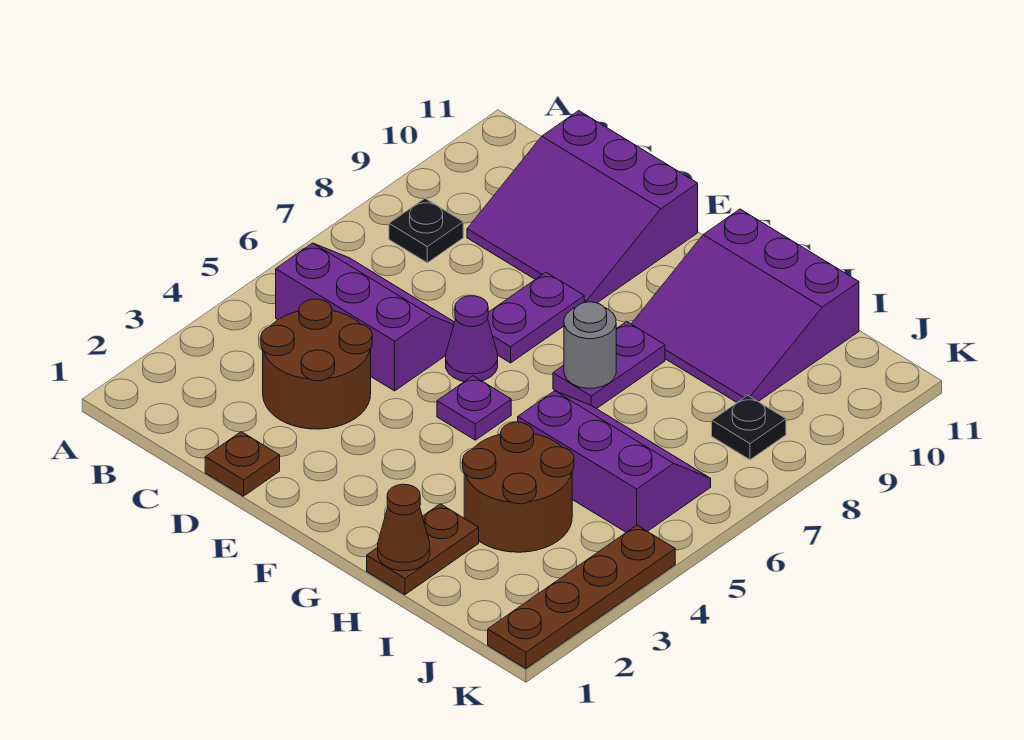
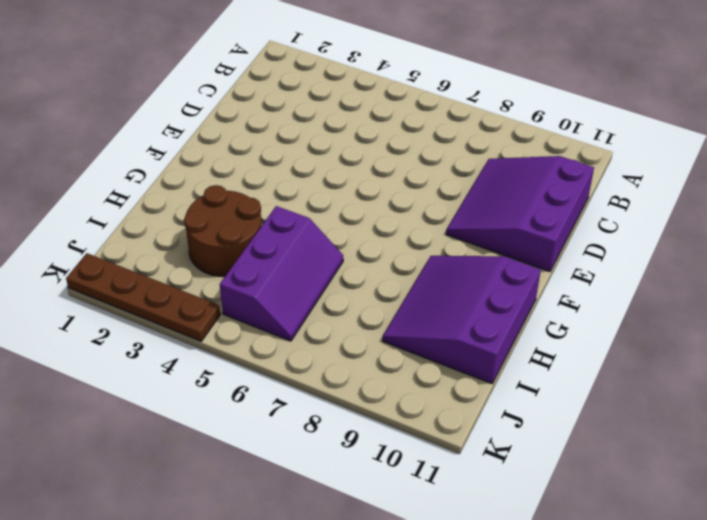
none -> purple 2x3 slope [276,243,455,391]
none -> black 1x1 plate [389,199,463,263]
none -> brown 2x2 round brick [261,299,372,429]

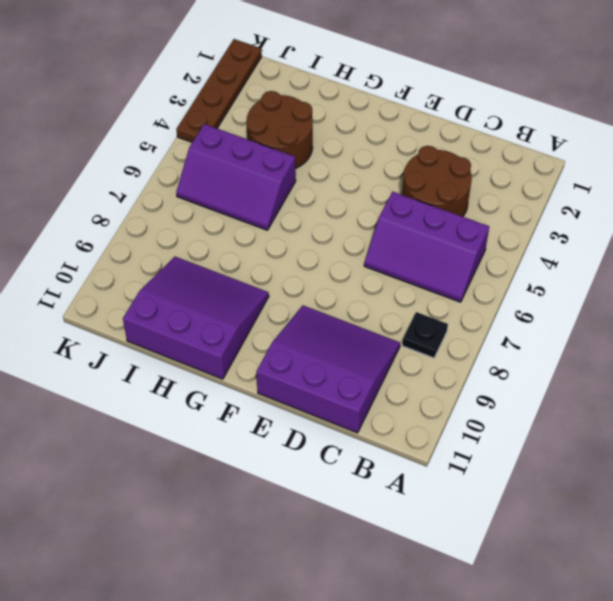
none -> brown 1x1 plate [205,432,280,496]
none -> purple 1x1 cone [446,296,498,382]
none -> purple 1x2 plate [488,272,584,363]

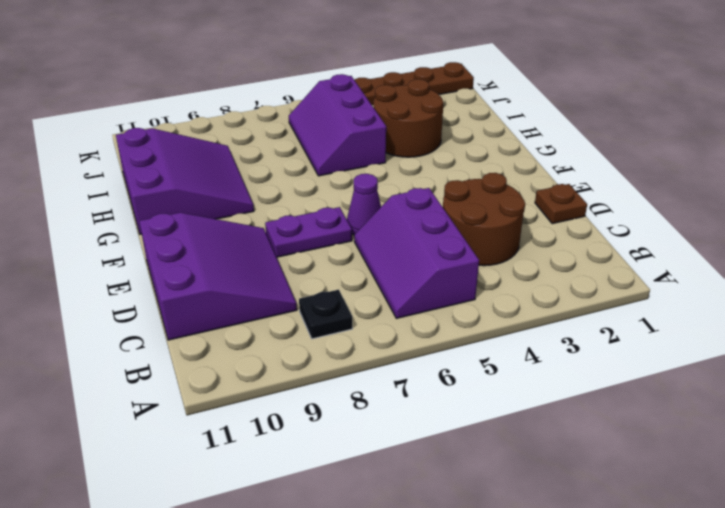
none -> purple 1x1 plate [437,376,511,440]
none -> purple 1x2 plate [553,321,665,409]
none -> brown 1x2 plate [367,504,479,595]

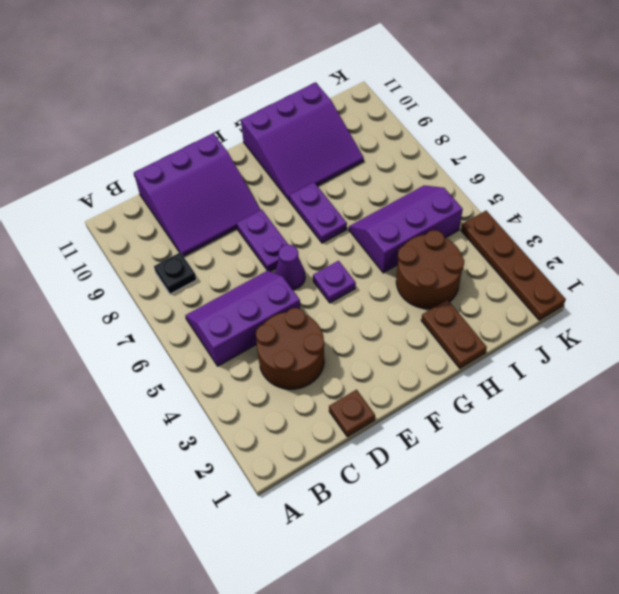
none -> black 1x1 plate [712,395,786,460]
none -> grey 1x1 round brick [564,302,616,388]
none -> brown 1x1 cone [378,484,430,571]

